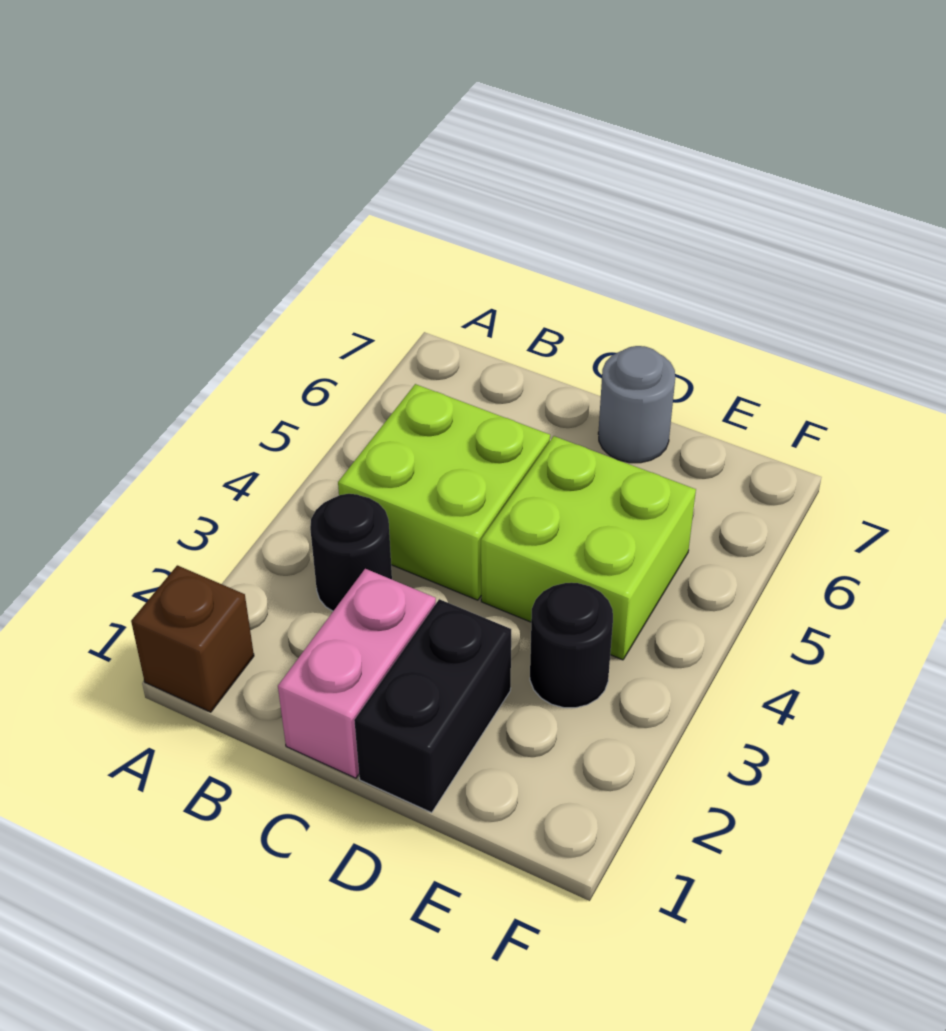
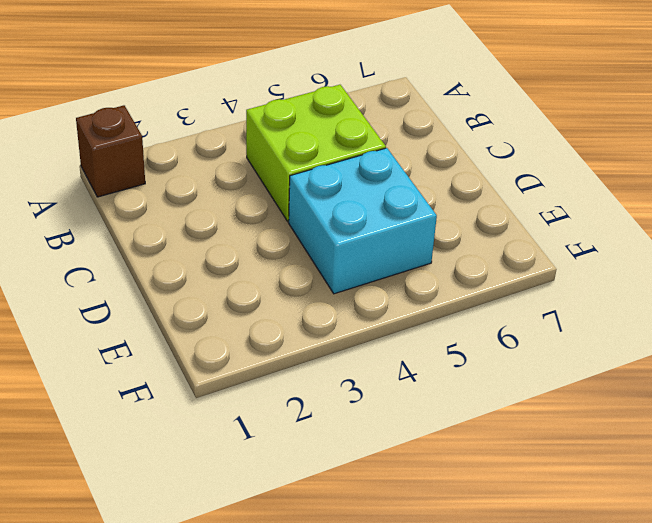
cyan 2x2 brick [289,148,437,294] -> lime 2x2 brick [481,436,696,660]
none -> black 1x1 round brick [310,494,392,611]
none -> pink 1x2 brick [278,569,436,778]

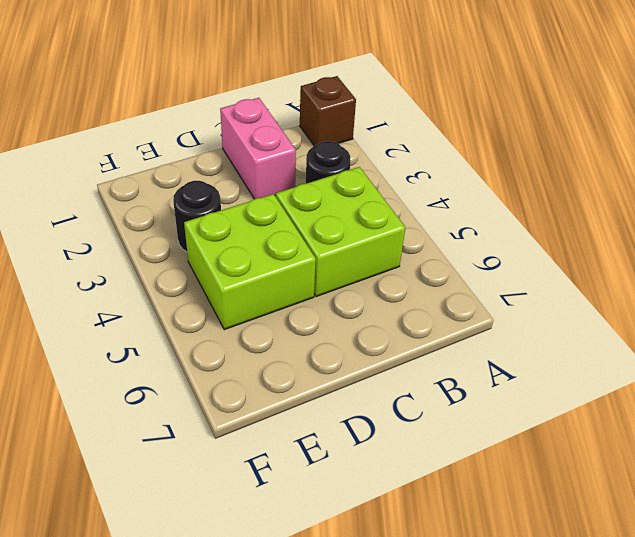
none -> black 1x2 brick [354,599,511,813]
none -> grey 1x1 round brick [598,346,675,463]

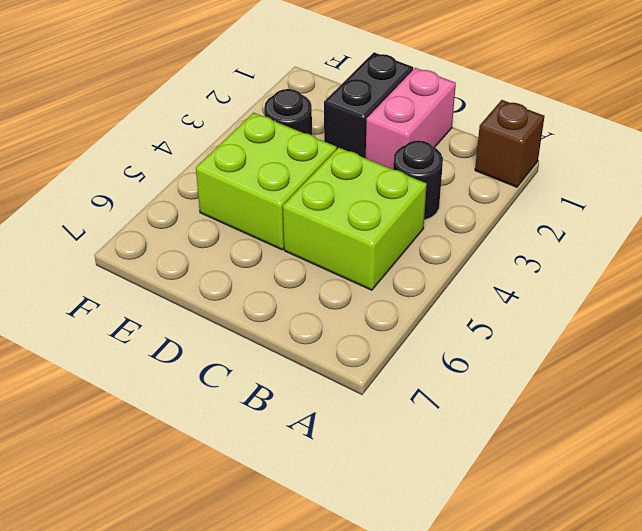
none -> grey 1x1 round brick [598,346,675,463]

